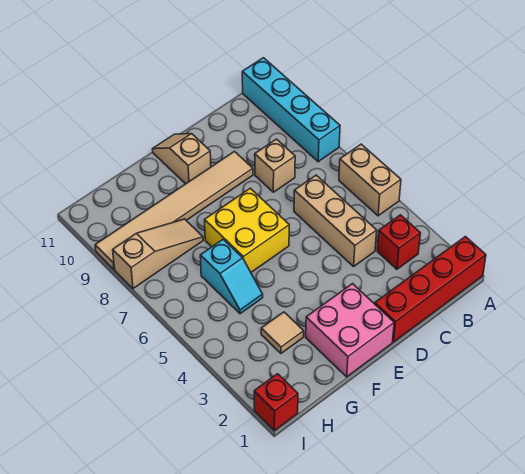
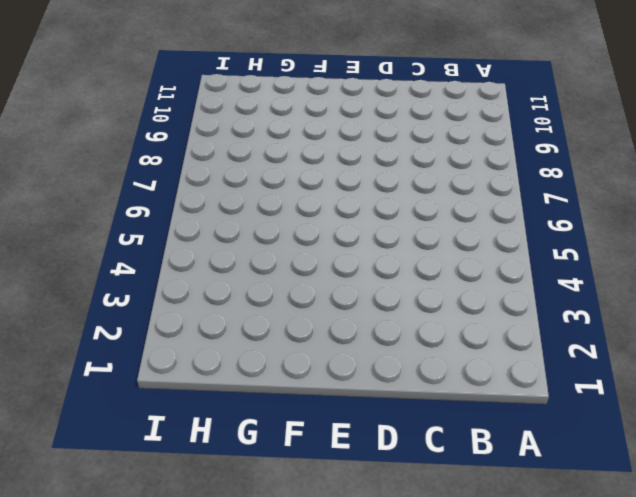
none -> red 1x4 brick [375,237,486,342]
none -> tan 1x2 brick [339,144,401,216]
none -> cyan 1x4 brick [242,58,340,162]

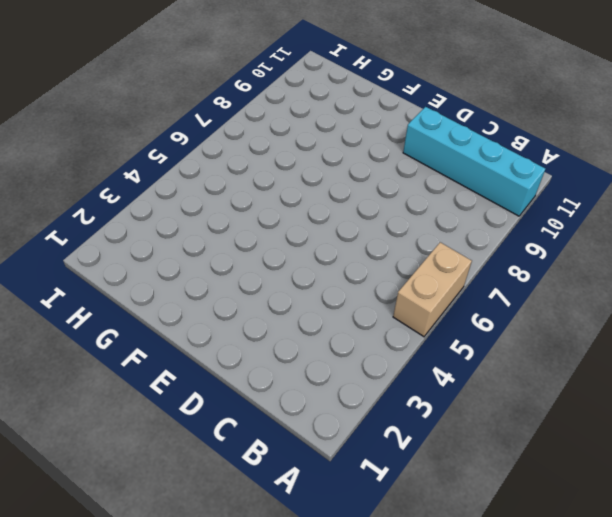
cyan 1x4 brick [403,107,545,216] -> cyan 1x4 brick turned to [242,58,340,162]
none -> red 1x4 brick [375,237,486,342]
none -> red 1x1 brick [377,215,420,269]
none -> tan 1x3 brick [294,175,377,267]

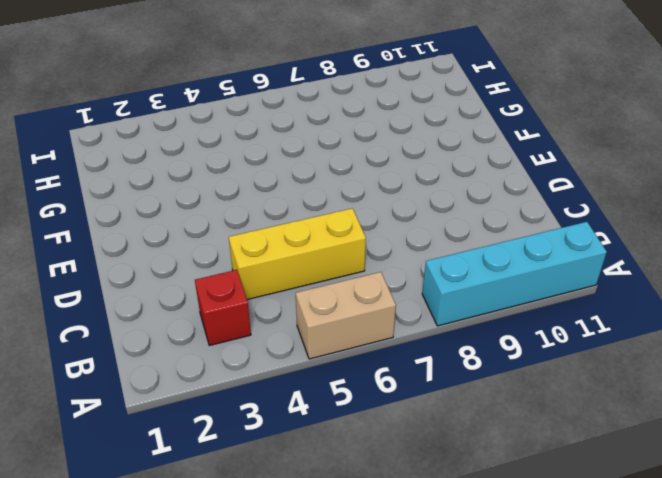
yellow 1x3 brick [229,208,366,300] -> tan 1x3 brick [294,175,377,267]
none -> red 1x4 brick [375,237,486,342]
none -> tan 1x1 brick [255,139,295,192]
none -> tan 1x6 tile [95,152,253,269]

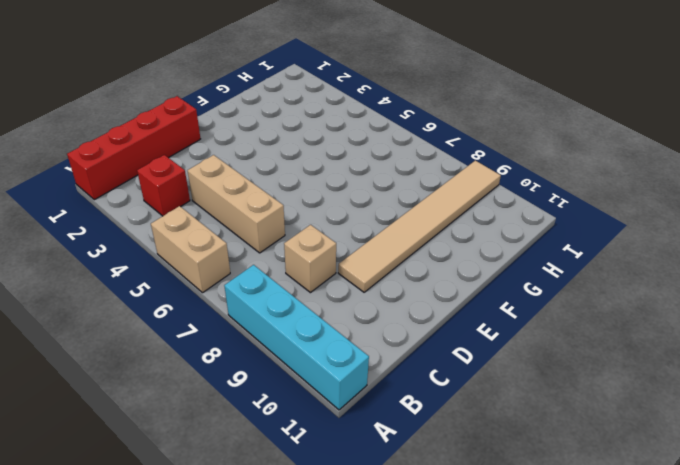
none -> pink 2x2 brick [306,284,394,377]
none -> yellow 2x2 brick [205,188,289,272]
none -> tan 1x2 slope [153,134,211,184]

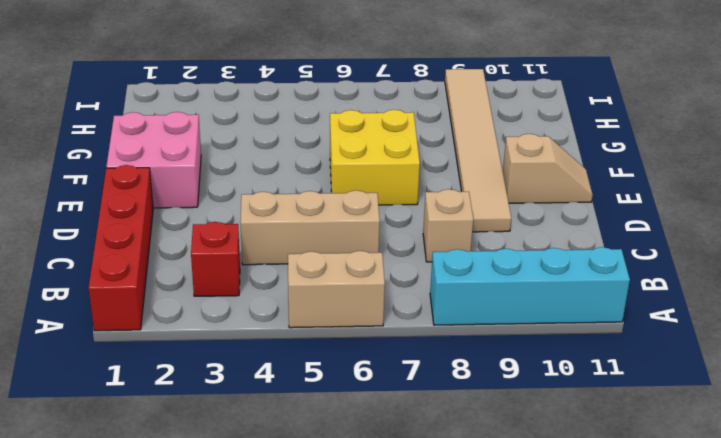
none -> tan 1x1 tile [261,312,304,353]
none -> cyan 1x2 slope [200,239,263,314]
none -> tan 1x3 slope [113,219,203,288]

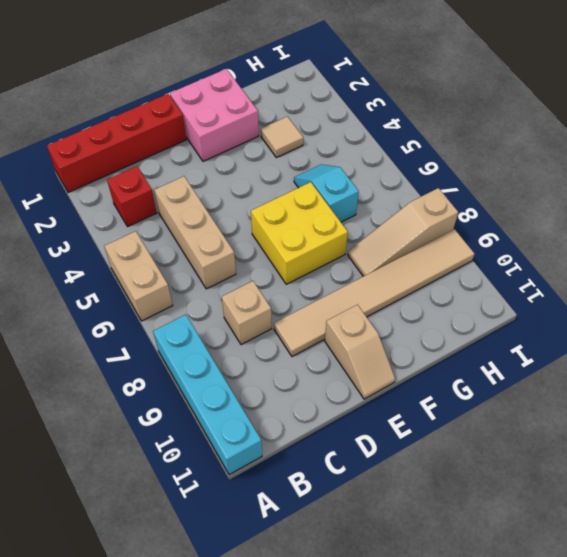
none -> red 1x1 brick [254,374,298,431]

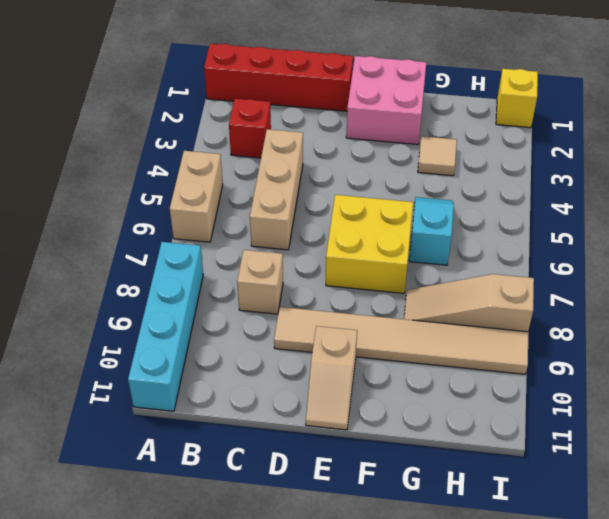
yellow 1x1 brick [496,69,538,128] -> red 1x1 brick [254,374,298,431]

